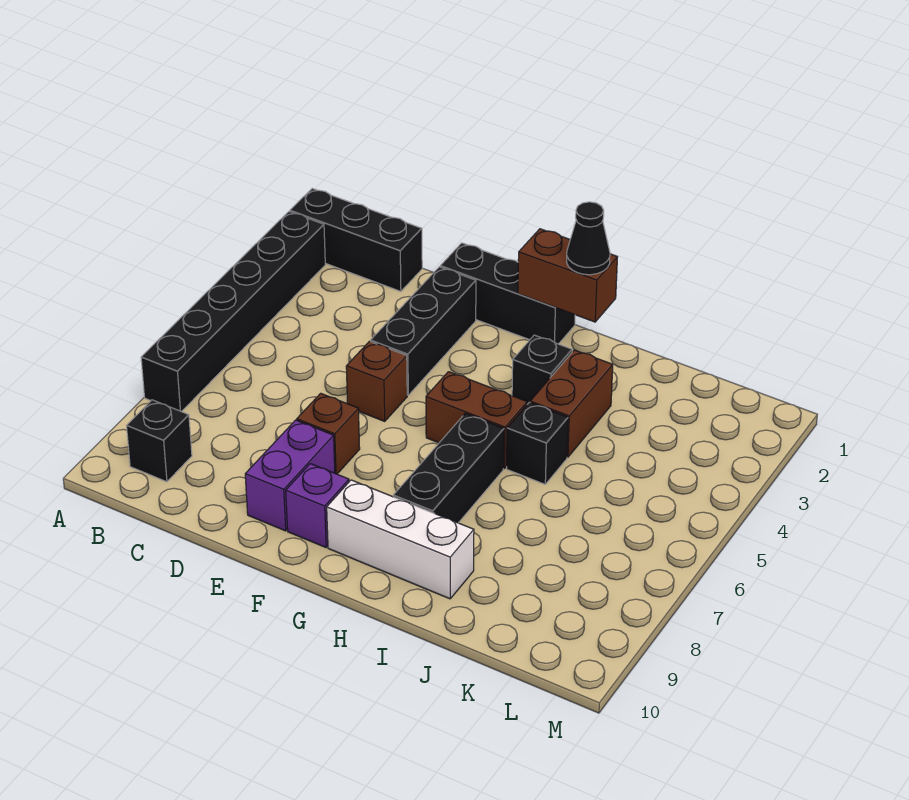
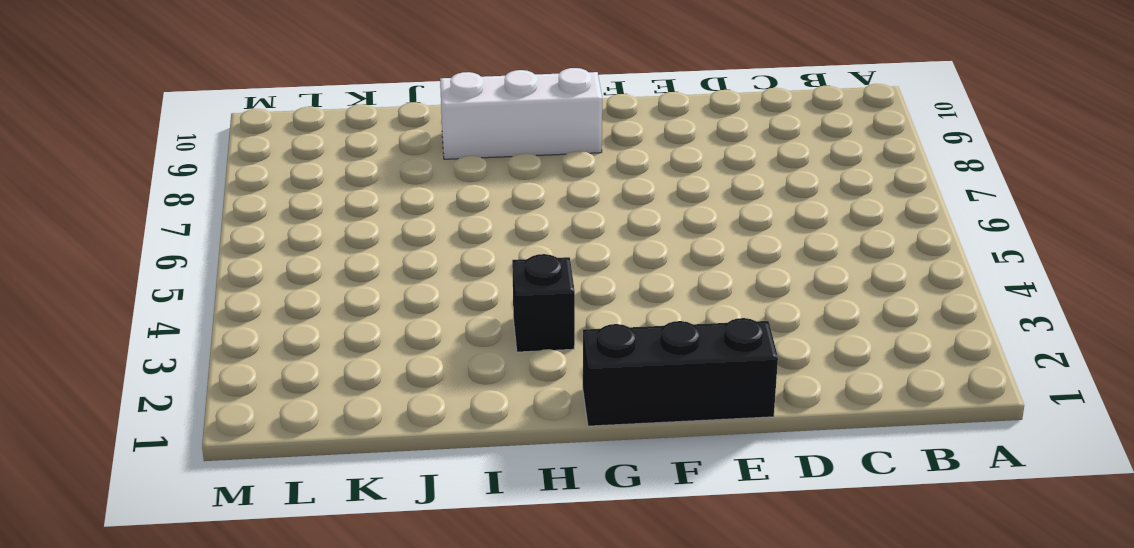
none -> black 1x3 brick [290,188,422,291]
none -> black 1x6 brick [141,212,325,412]
none -> black 1x1 brick [127,400,192,482]

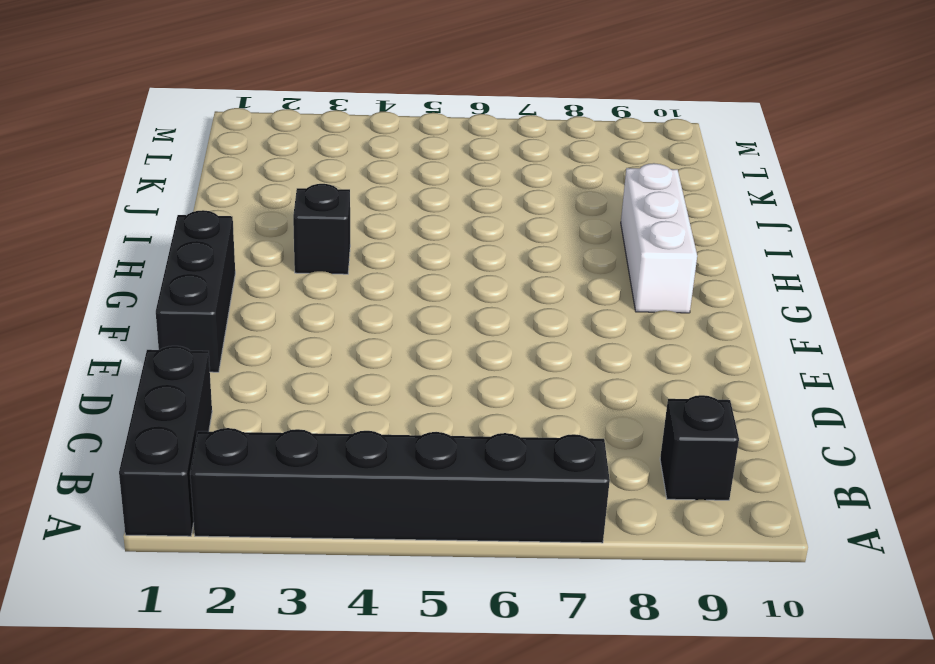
none -> black 1x3 brick [371,267,476,395]
none -> brown 1x1 brick [346,341,407,421]
none -> brown 1x1 brick [297,393,360,474]

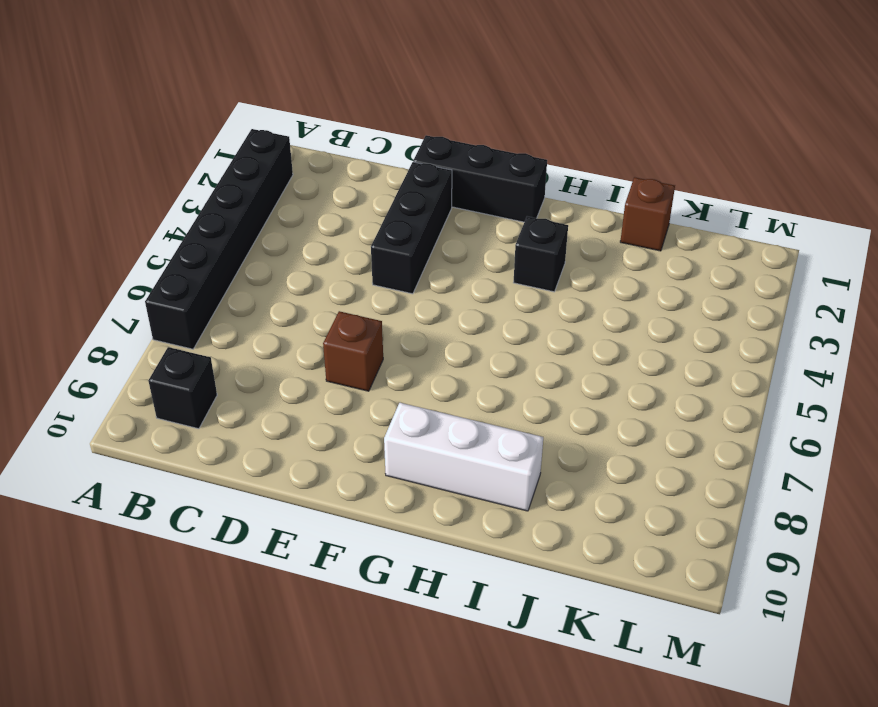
brown 1x1 brick [620,177,675,251] -> brown 1x1 brick moved to [346,341,407,421]
none -> black 1x3 brick [290,188,422,291]
none -> purple 1x2 brick [245,420,335,531]
none -> purple 1x1 brick [286,464,349,547]

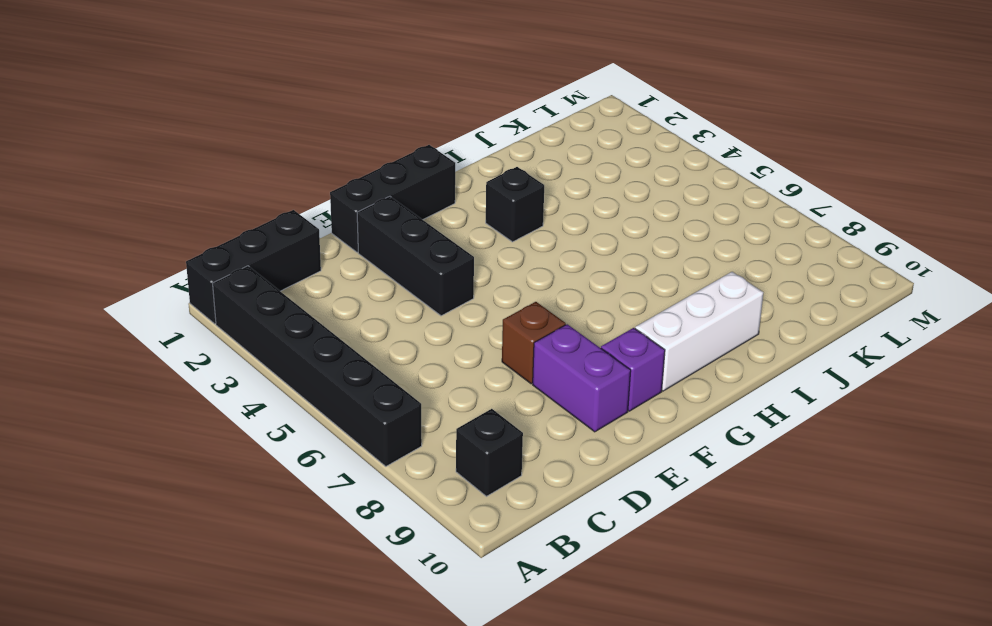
none -> brown 1x1 brick [346,341,407,421]
none -> brown 1x2 brick [426,372,527,468]
none -> black 1x3 brick [393,414,504,523]

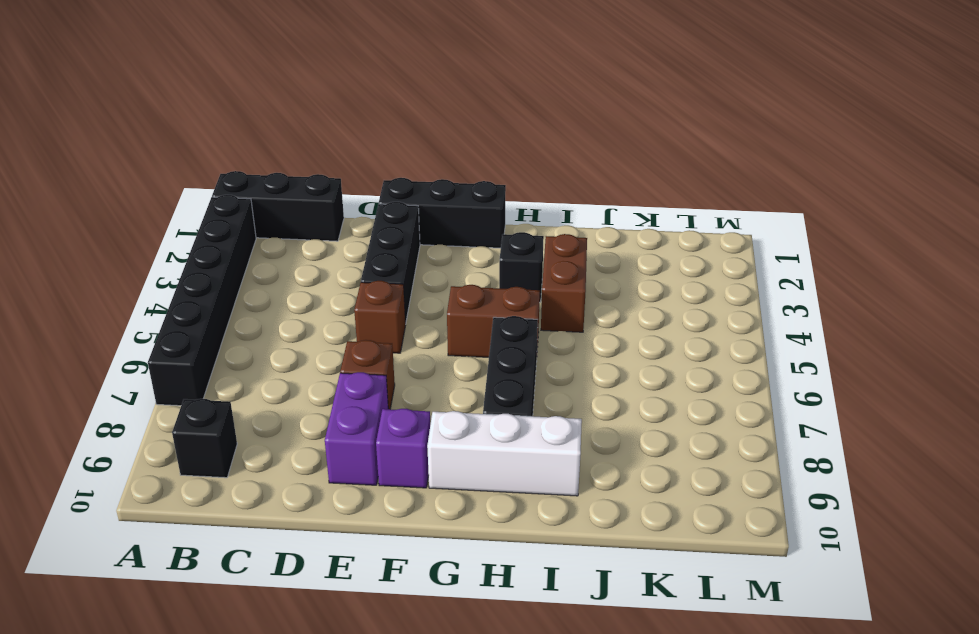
none -> black 1x1 brick [507,402,568,484]
none -> brown 1x2 brick [518,229,617,322]
none -> black 1x1 cone [567,202,610,275]

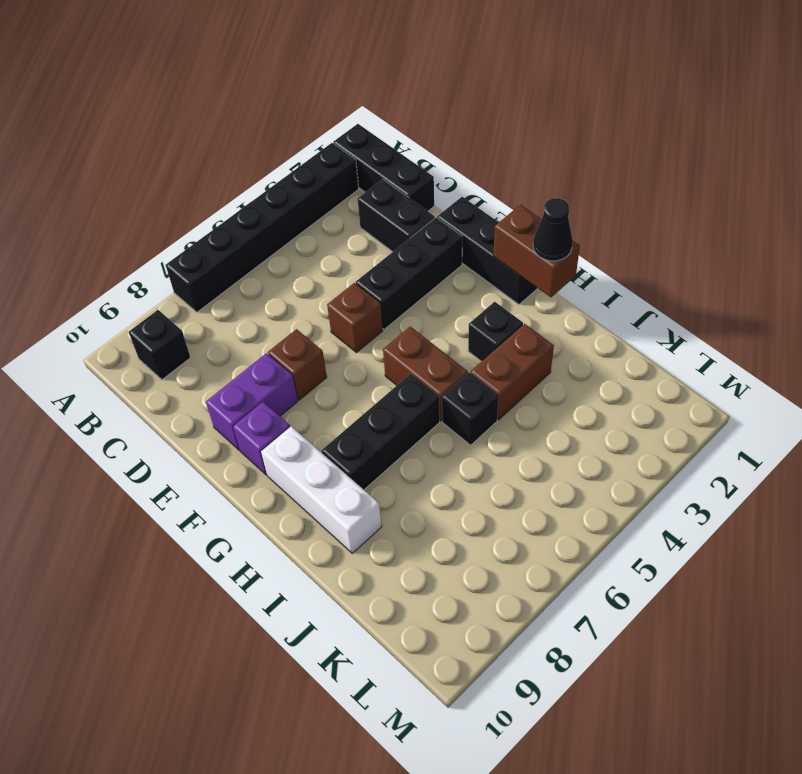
black 1x2 brick [358,179,435,252] -> none

